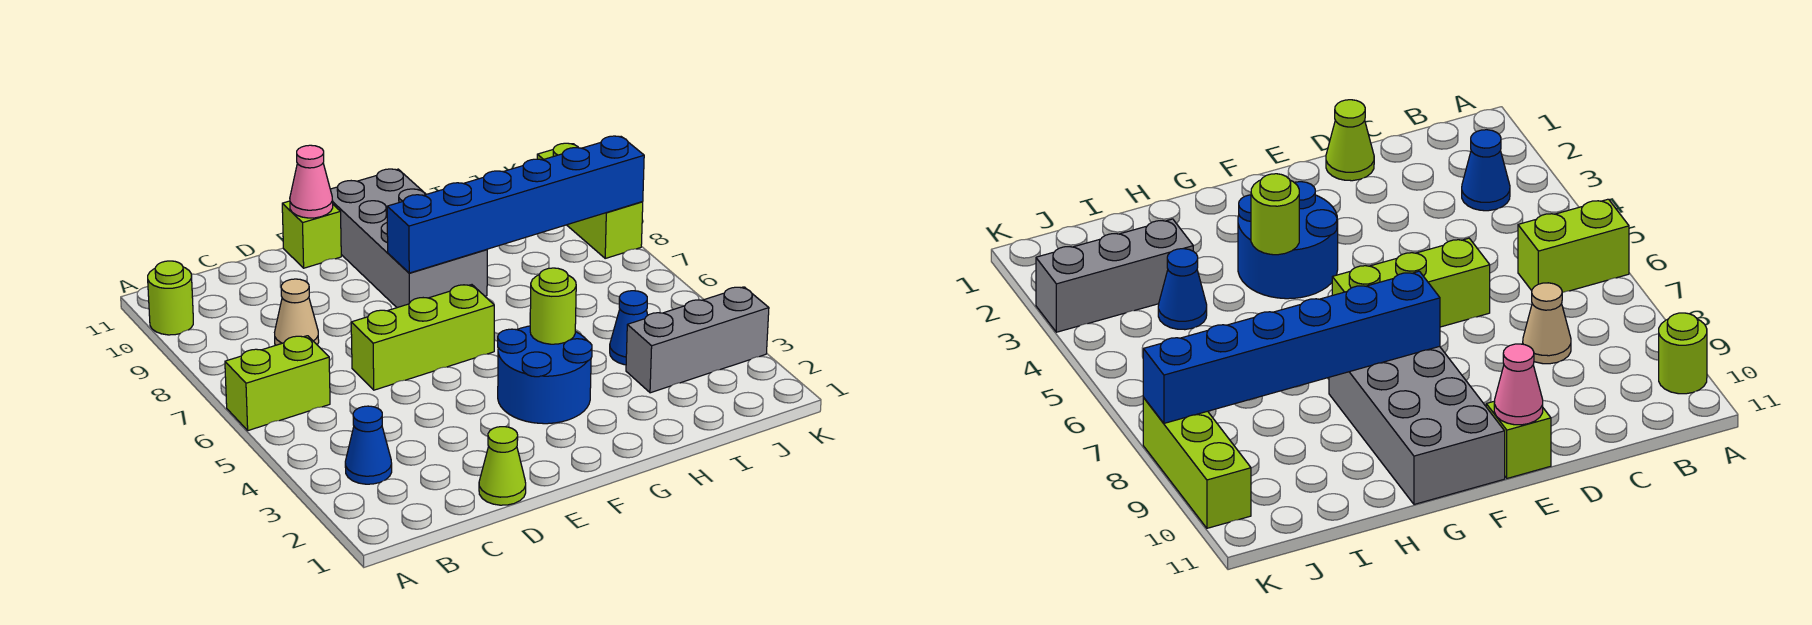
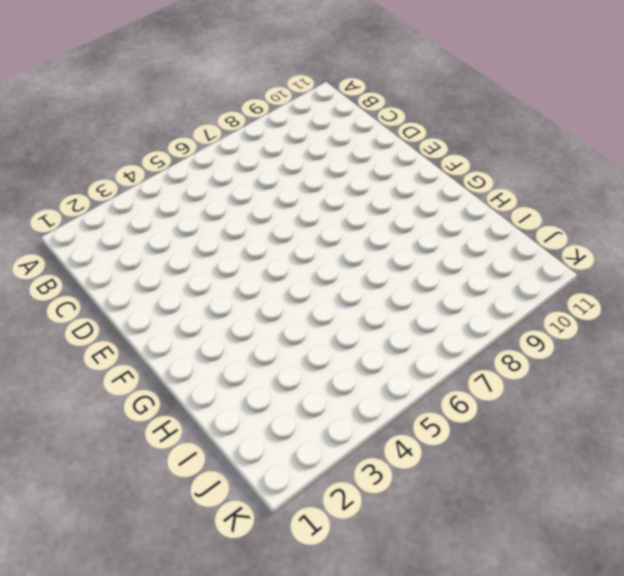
none -> lime 1x2 brick [225,336,330,430]
none -> lime 1x1 round brick [148,261,193,335]
none -> blue 1x1 cone [345,406,392,484]

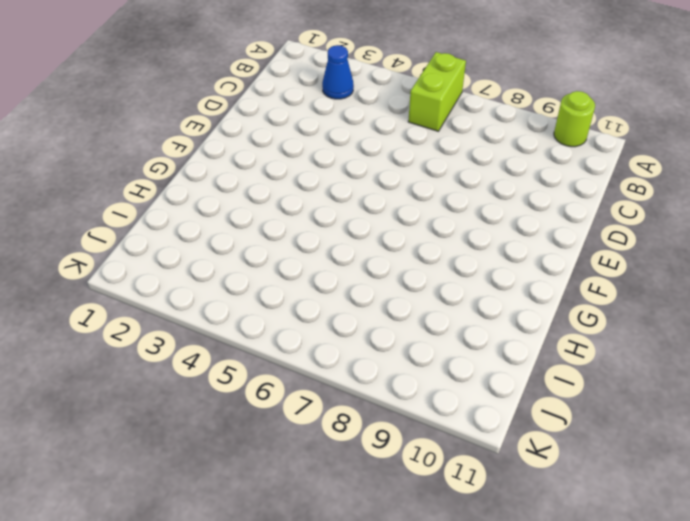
none -> tan 1x1 cone [275,279,319,345]
none -> lime 1x1 cone [479,427,526,505]
none -> lime 1x3 brick [351,285,494,390]

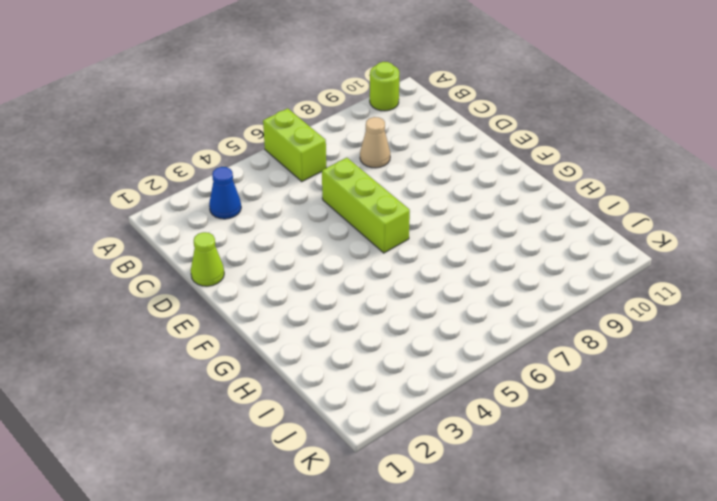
none -> lime 1x1 brick [282,201,341,268]
none -> blue 2x2 round brick [498,326,592,424]
none -> grey 2x4 brick [330,169,487,308]

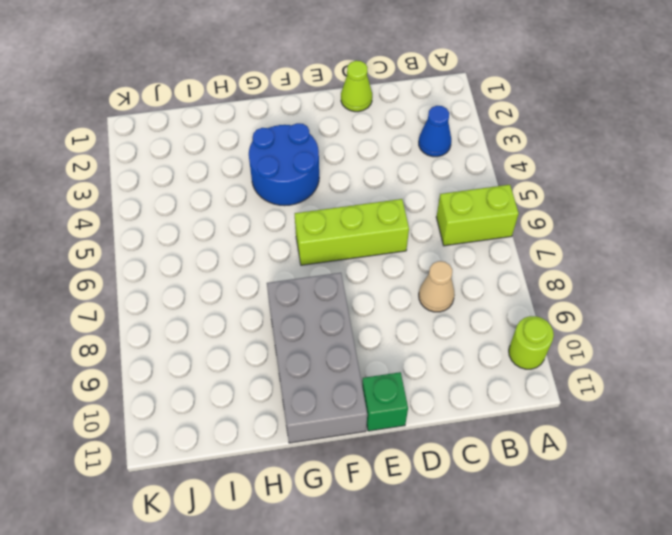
green 1x1 brick [362,372,408,431] -> lime 1x1 brick [282,201,341,268]
none -> grey 1x3 brick [626,287,769,393]
none -> blue 1x1 cone [610,291,648,365]
none -> lime 1x3 brick [537,143,643,258]

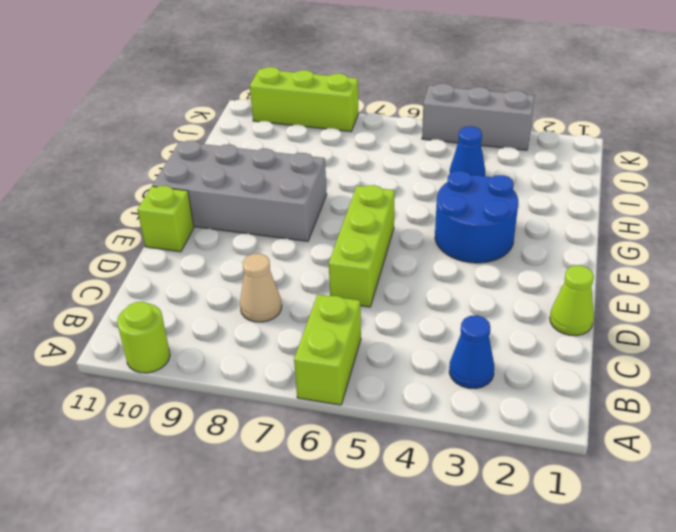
grey 1x3 brick [422,84,535,150] -> grey 1x3 brick turned to [626,287,769,393]
none -> pink 1x1 cone [290,145,333,218]
none -> blue 1x6 brick [387,136,644,273]
none -> lime 1x1 round brick [530,268,576,344]

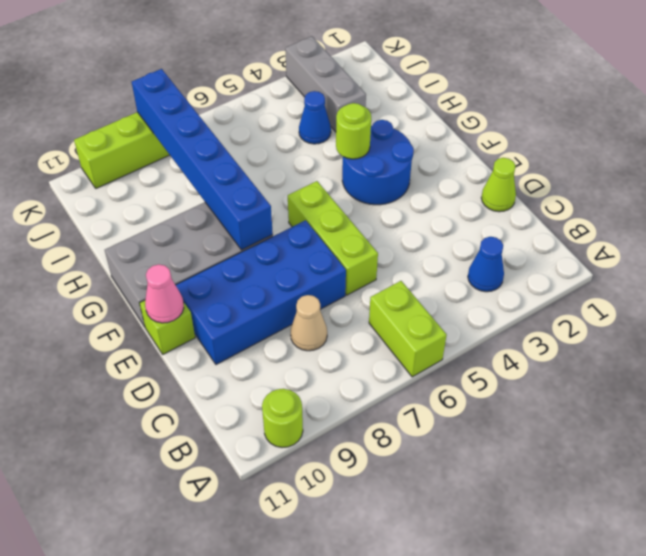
blue 2x4 brick [176,220,346,365] -> none

